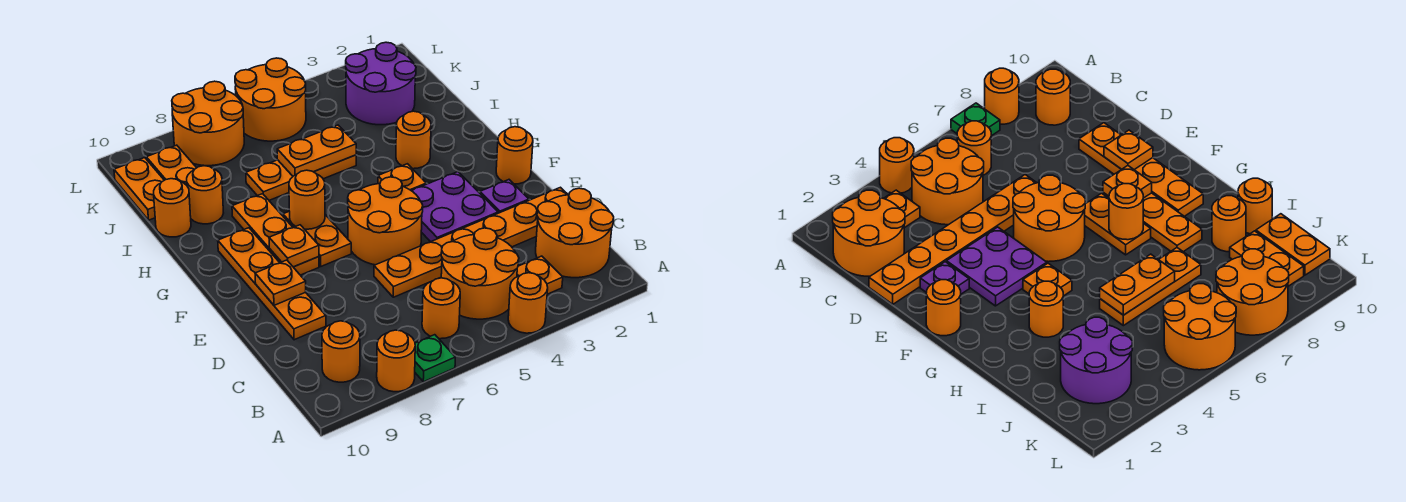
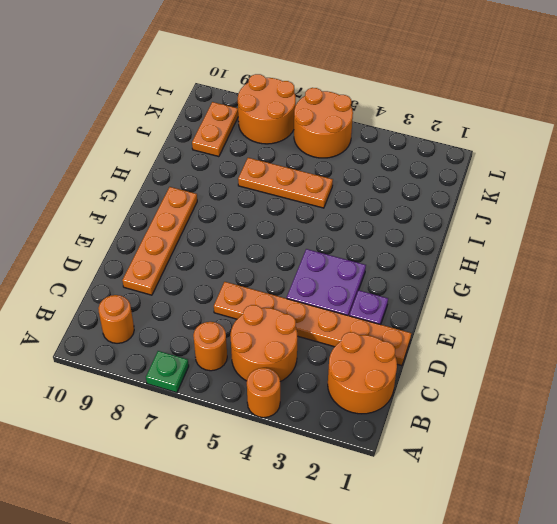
none -> orange 1x1 round brick [377,330,415,392]
none -> orange 1x1 plate [517,256,563,294]
none -> orange 2x2 round brick [348,177,423,265]
none -> orange 1x1 round brick [496,127,533,184]

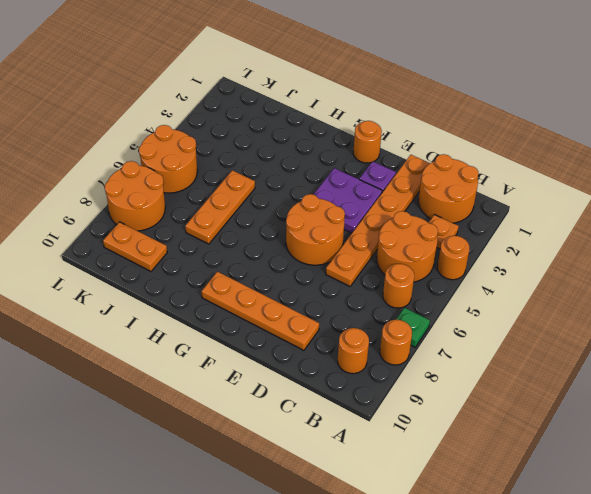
none -> orange 1x2 plate [283,211,351,266]
none -> orange 1x3 plate [232,194,319,275]
none -> orange 1x1 plate [378,164,426,191]
none -> orange 1x1 round brick [396,111,431,169]

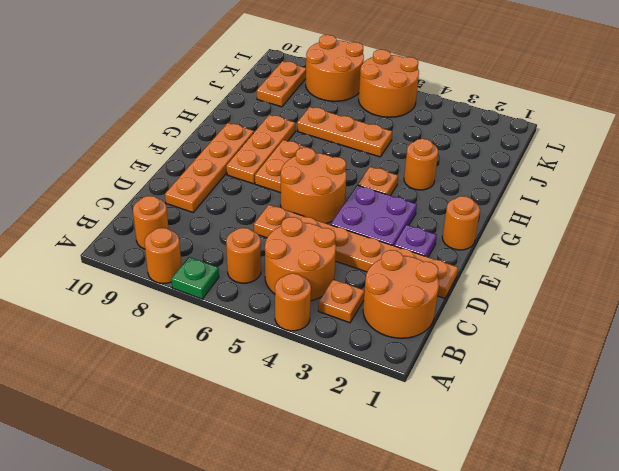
none -> orange 1x1 round brick [187,166,223,224]
none -> orange 1x1 round brick [154,179,191,237]
none -> purple 2x2 round brick [346,42,416,125]
none -> orange 1x2 plate [114,158,164,220]

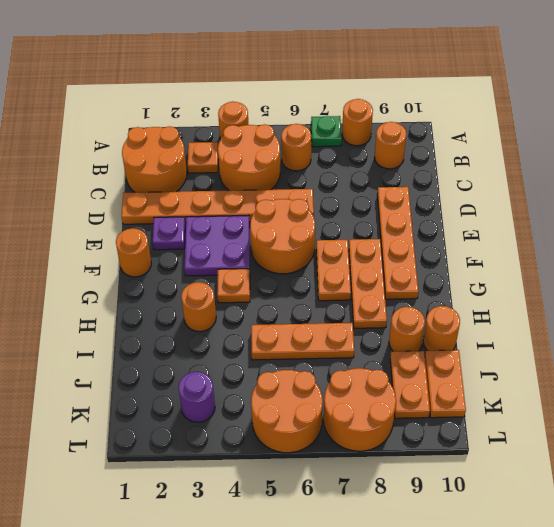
purple 1x1 round brick [178,372,215,422] -> purple 2x2 round brick [346,42,416,125]
none -> orange 1x1 plate [255,260,306,305]
none -> orange 1x1 plate [269,225,319,267]
none -> orange 1x1 round brick [289,170,325,229]
none -> orange 1x2 plate [277,125,356,176]

